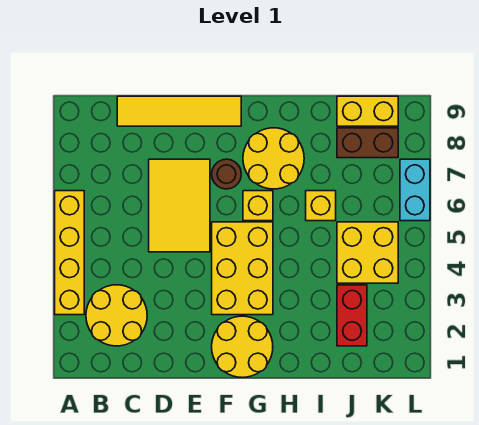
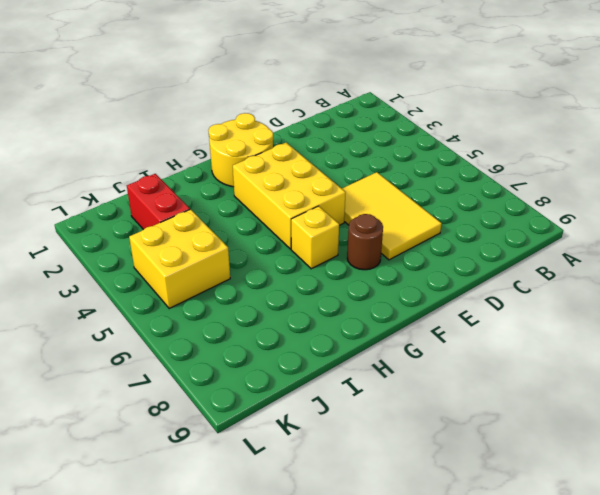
none -> yellow 1x4 brick [55,191,84,315]
none -> yellow 2x2 round brick [86,285,147,346]
none -> yellow 1x4 tile [117,96,241,126]

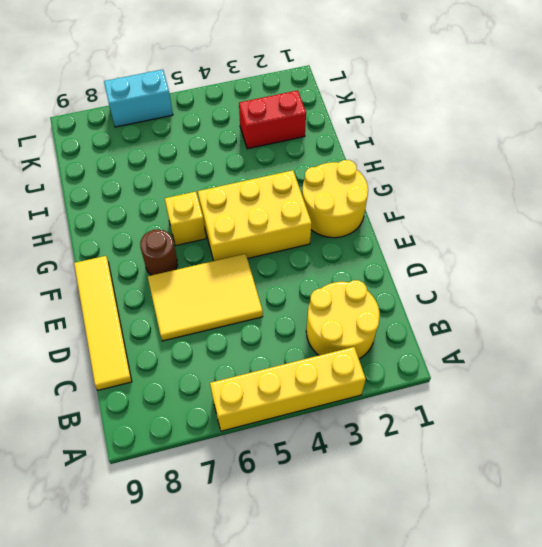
none -> yellow 2x2 round brick [243,128,304,189]
none -> yellow 1x1 brick [306,191,336,221]
none -> yellow 2x2 brick [337,222,398,283]

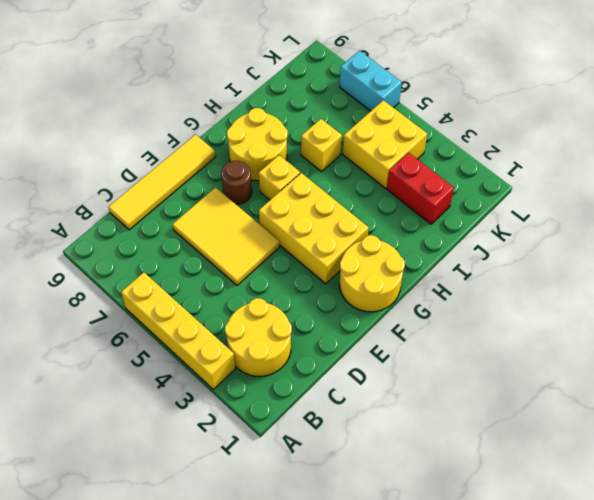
none -> brown 1x2 brick [337,128,398,158]
none -> yellow 1x2 brick [337,96,398,126]

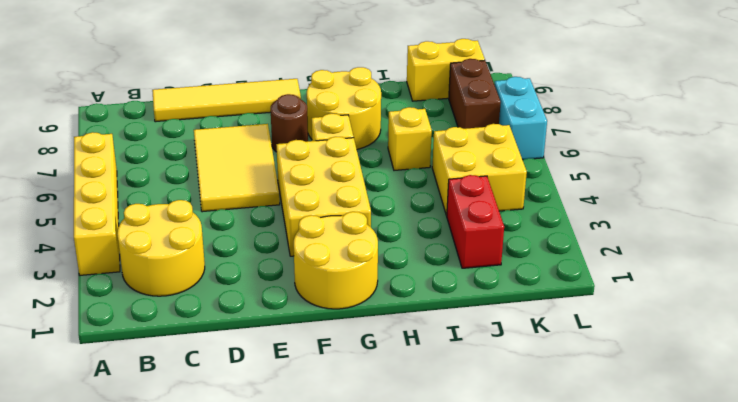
brown 1x2 brick [449,59,501,129] -> brown 1x2 brick turned to [337,128,398,158]

